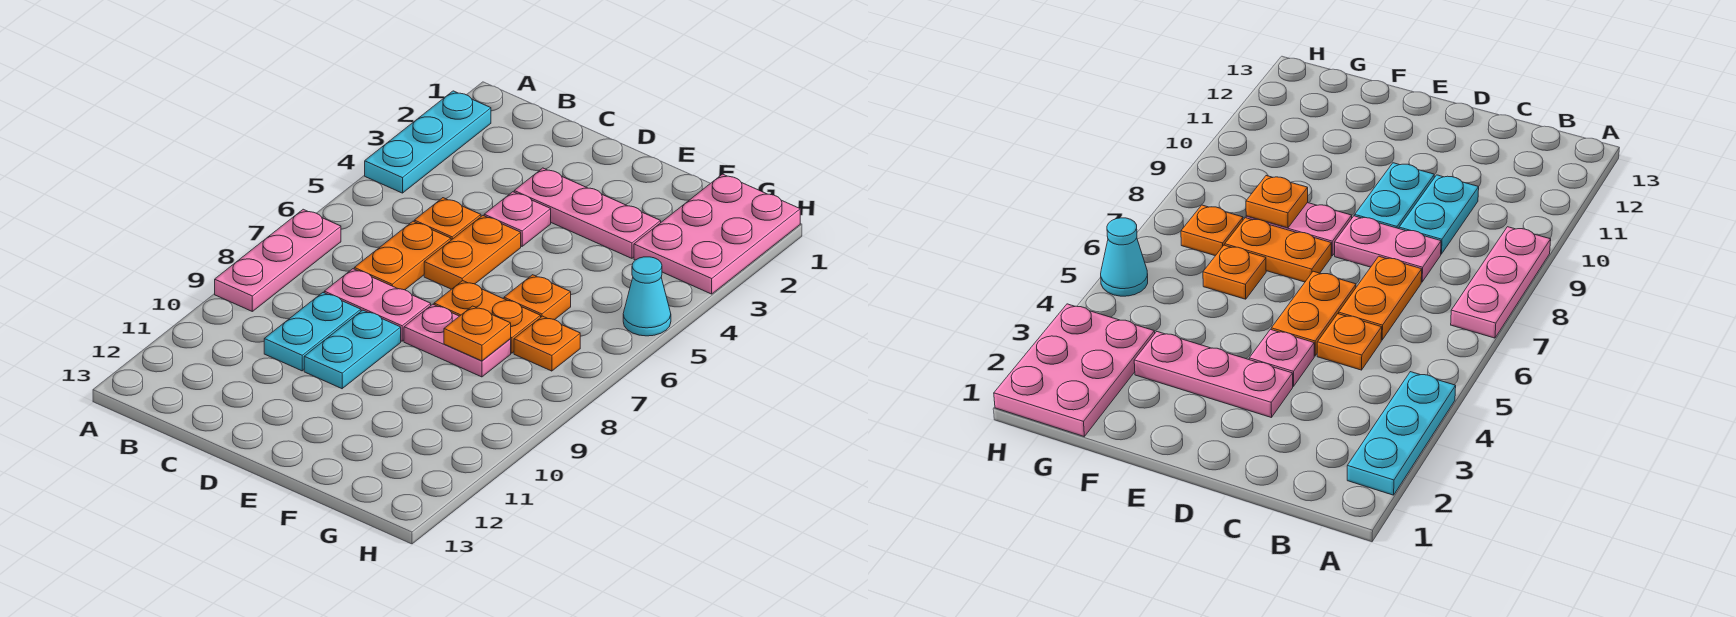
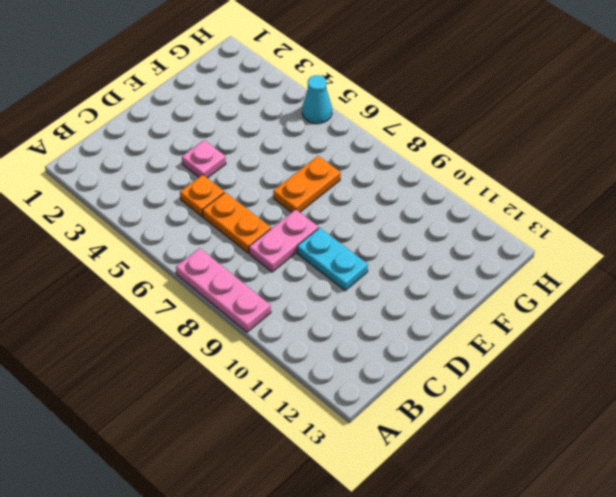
none -> cyan 1x3 plate [365,91,491,193]
none -> cyan 1x2 plate [264,293,361,371]
none -> pink 1x3 plate [514,168,661,258]

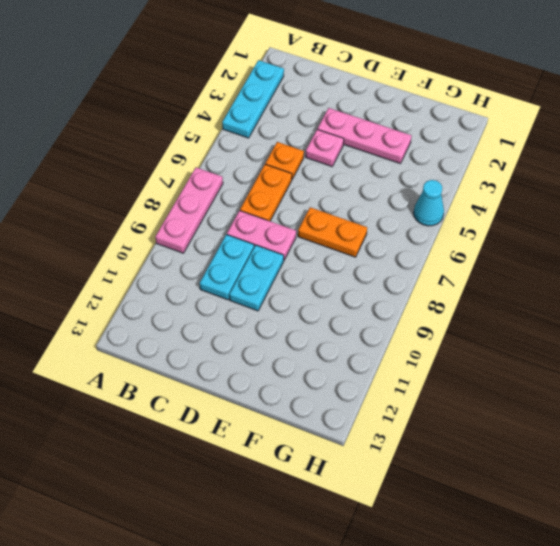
none -> orange 1x2 plate [424,216,521,289]
none -> pink 1x2 plate [404,304,511,377]
none -> orange 1x1 plate [504,275,571,320]

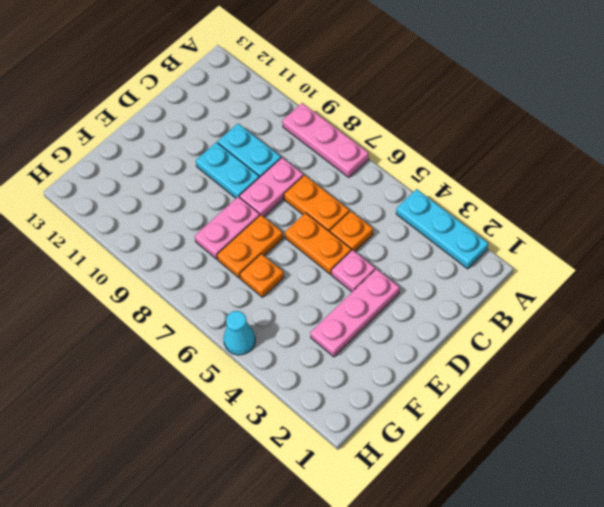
none -> pink 2x3 plate [634,174,800,294]
none -> orange 1x1 plate [514,316,580,371]
none -> orange 1x1 plate [444,306,511,361]

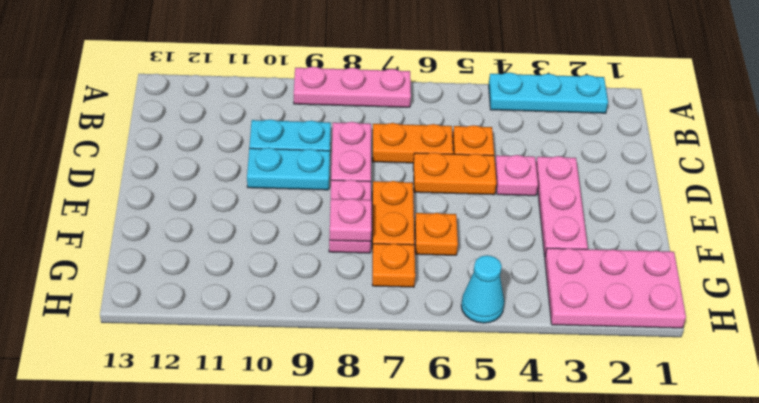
pink 1x1 plate [329,199,372,242] -> orange 1x1 plate [444,306,511,361]

